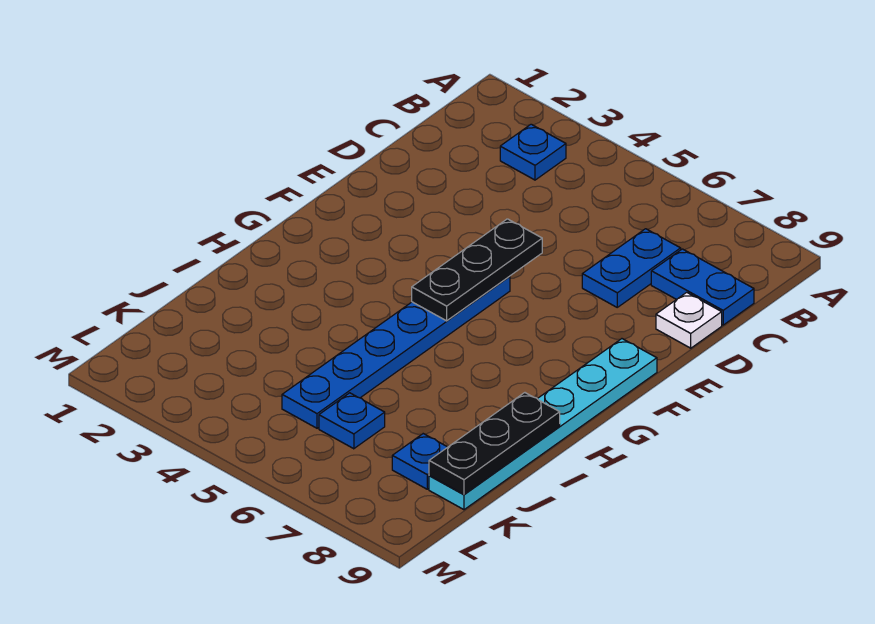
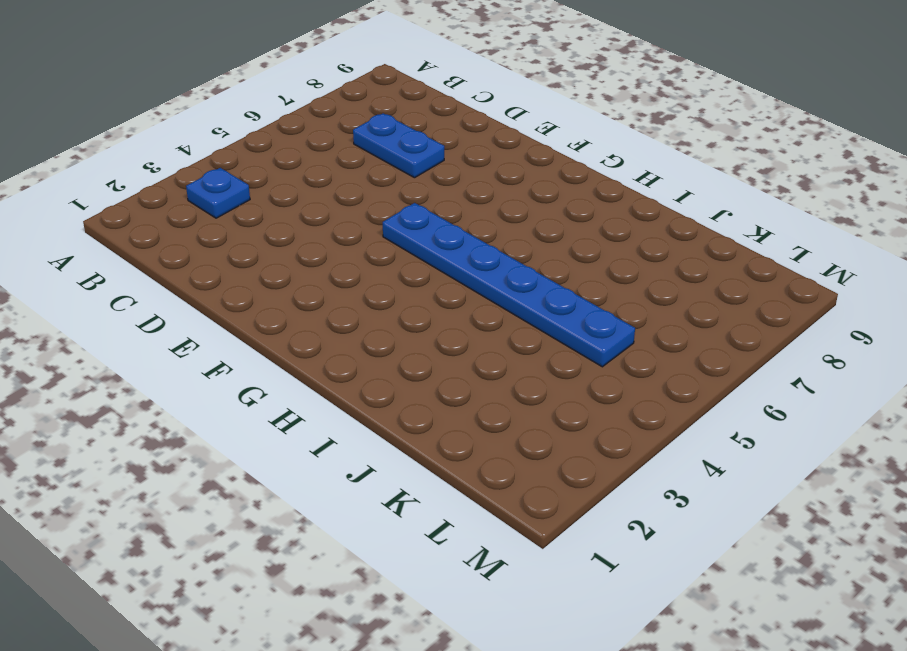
none -> blue 1x2 plate [651,249,754,325]
none -> white 1x1 plate [656,292,722,348]

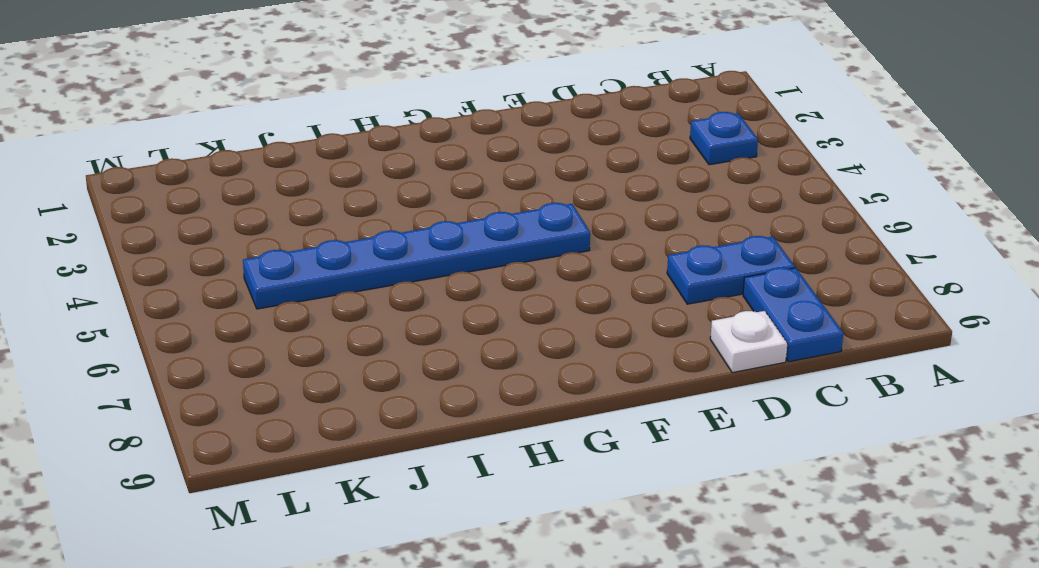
none -> cyan 1x6 plate [429,339,657,510]
none -> blue 1x1 plate [319,393,385,449]

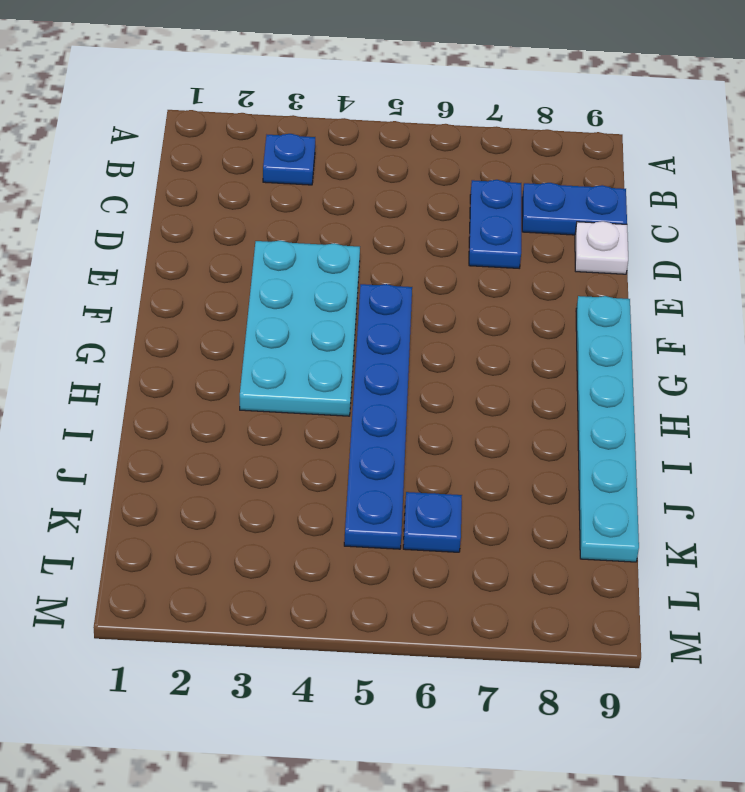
cyan 2x4 plate [240,240,360,416] -> none
none -> blue 1x1 plate [392,434,447,489]
none -> black 1x3 plate [412,219,542,321]

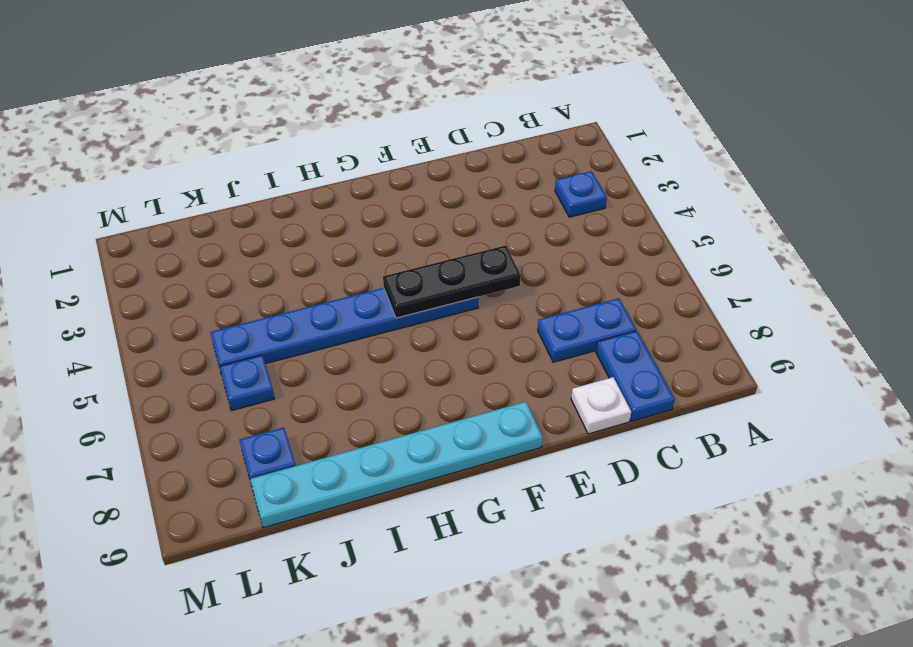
none -> black 1x3 plate [429,393,560,494]

